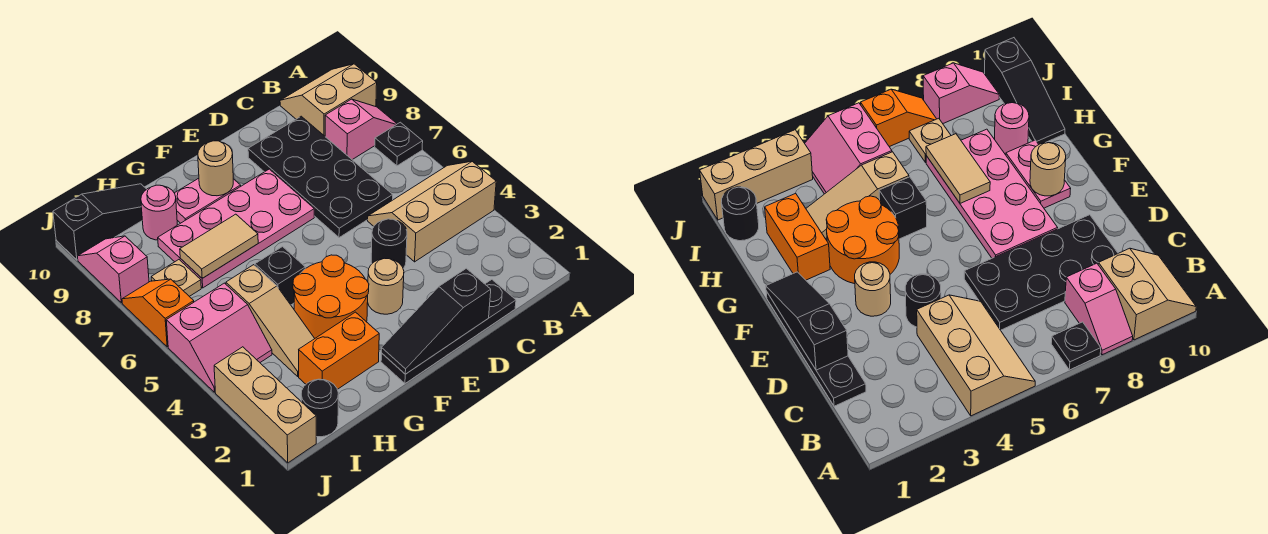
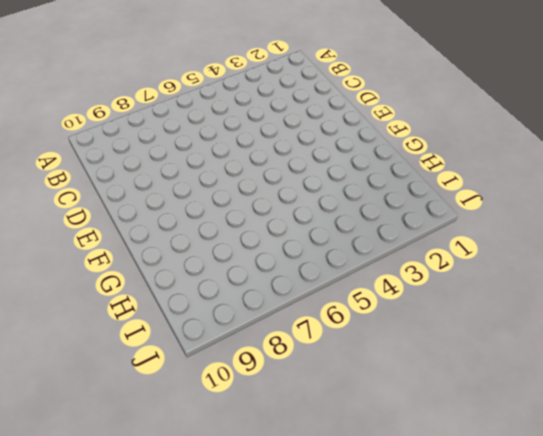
none -> tan 2x3 slope [368,161,496,262]
none -> black 1x1 plate [375,122,423,166]
none -> pink 1x2 slope [325,99,397,160]

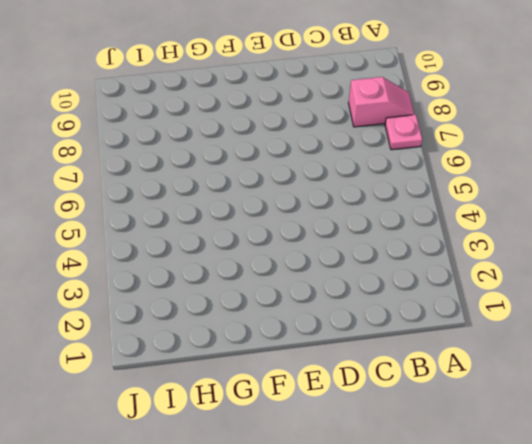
pink 1x1 plate [385,115,422,150] -> black 1x1 plate [375,122,423,166]
none -> tan 2x3 slope [368,161,496,262]
none -> tan 2x2 slope [280,64,377,136]
none -> black 1x4 plate [381,280,516,383]

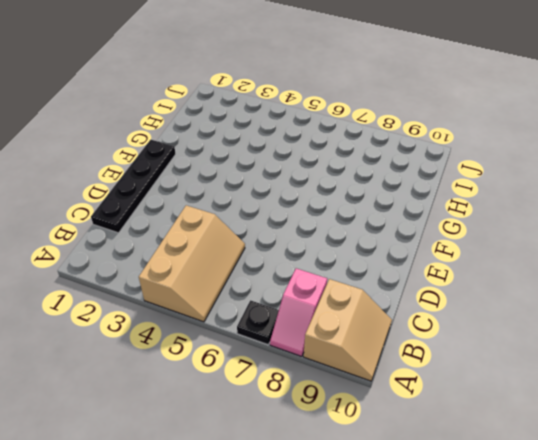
none -> black 2x4 plate [248,116,393,238]
none -> black 1x1 round brick [371,219,407,268]
none -> tan 1x1 round brick [368,258,404,314]

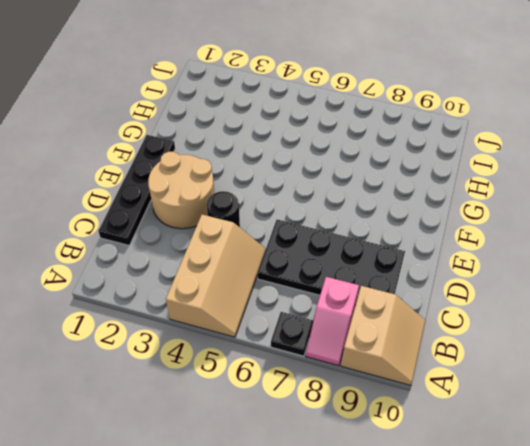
tan 2x2 round brick [148,152,214,229] -> tan 1x1 round brick [368,258,404,314]
none -> pink 2x4 plate [158,169,314,288]
none -> orange 2x2 round brick [293,255,369,338]
none -> pink 1x2 plate [175,178,241,223]

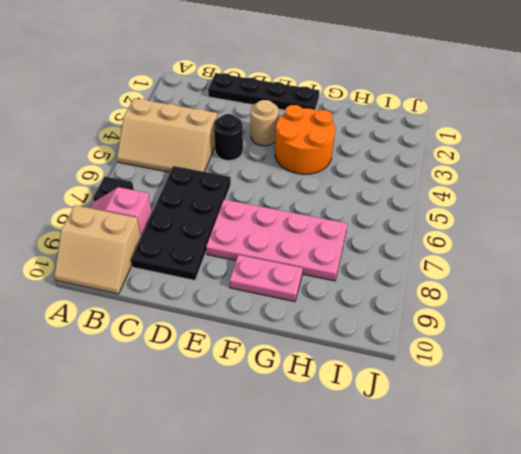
none -> orange 1x2 brick [299,312,379,389]
none -> black 1x1 brick [255,247,305,305]
none -> tan 1x3 slope [226,265,315,376]

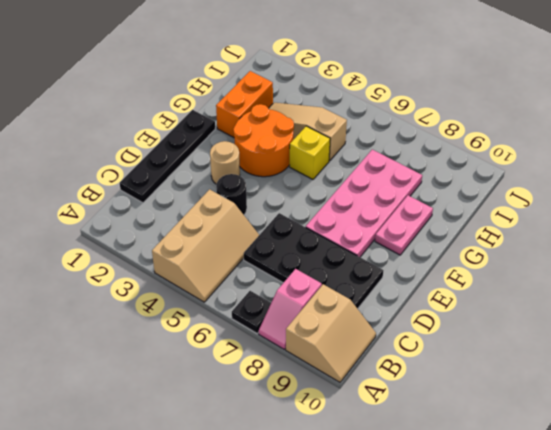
yellow 1x1 brick [290,126,330,179] -> black 1x1 brick [255,247,305,305]
none -> pink 1x1 round brick [141,185,177,240]
none -> black 1x3 slope [53,184,147,260]
none -> black 1x1 round brick [301,379,338,437]

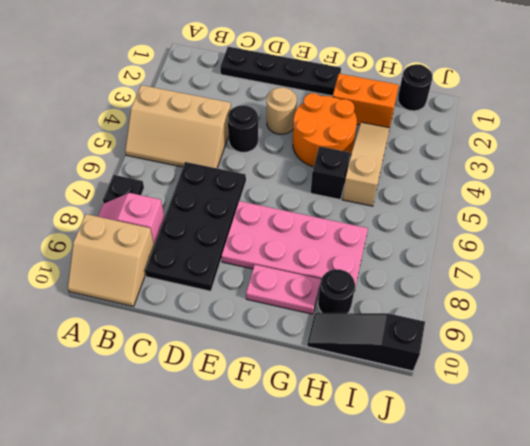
black 1x1 round brick [318,269,355,313] -> pink 1x1 round brick [141,185,177,240]
none -> pink 2x2 slope [166,283,272,392]
none -> tan 1x1 plate [151,260,201,296]
none -> tan 1x3 brick [214,347,316,463]

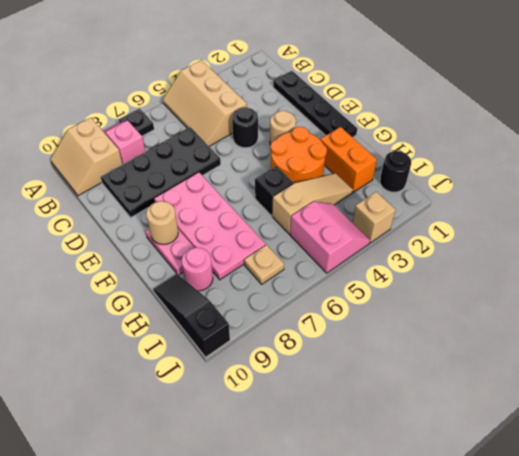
tan 1x1 brick [353,192,395,243] -> tan 1x3 brick [214,347,316,463]
none -> orange 1x2 slope [122,279,194,347]
none -> pink 1x2 slope [78,236,149,303]
none -> black 1x3 slope [381,268,491,374]

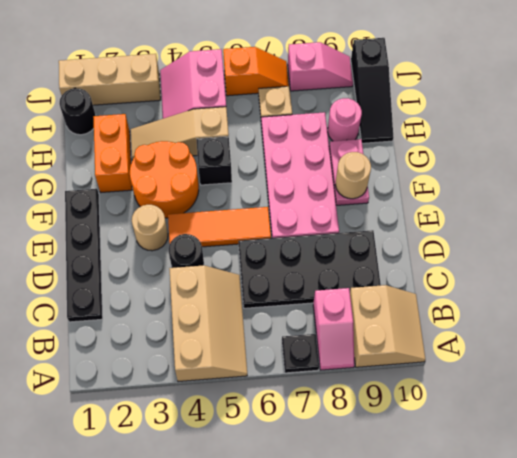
orange 1x3 tile [168,207,271,247] -> none
none -> black 1x3 slope [381,268,491,374]
none -> tan 1x2 tile [180,214,258,278]

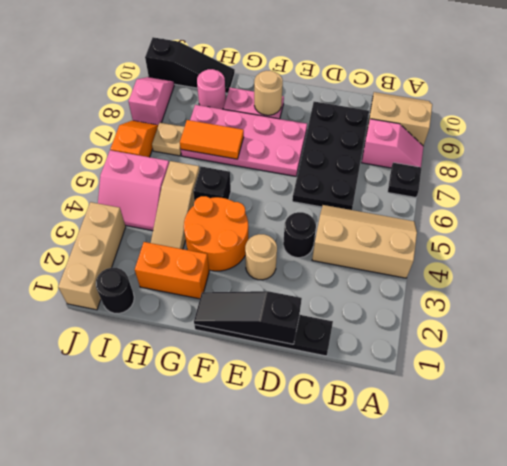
orange 1x2 tile [180,120,244,159] -> tan 1x2 tile [180,214,258,278]

